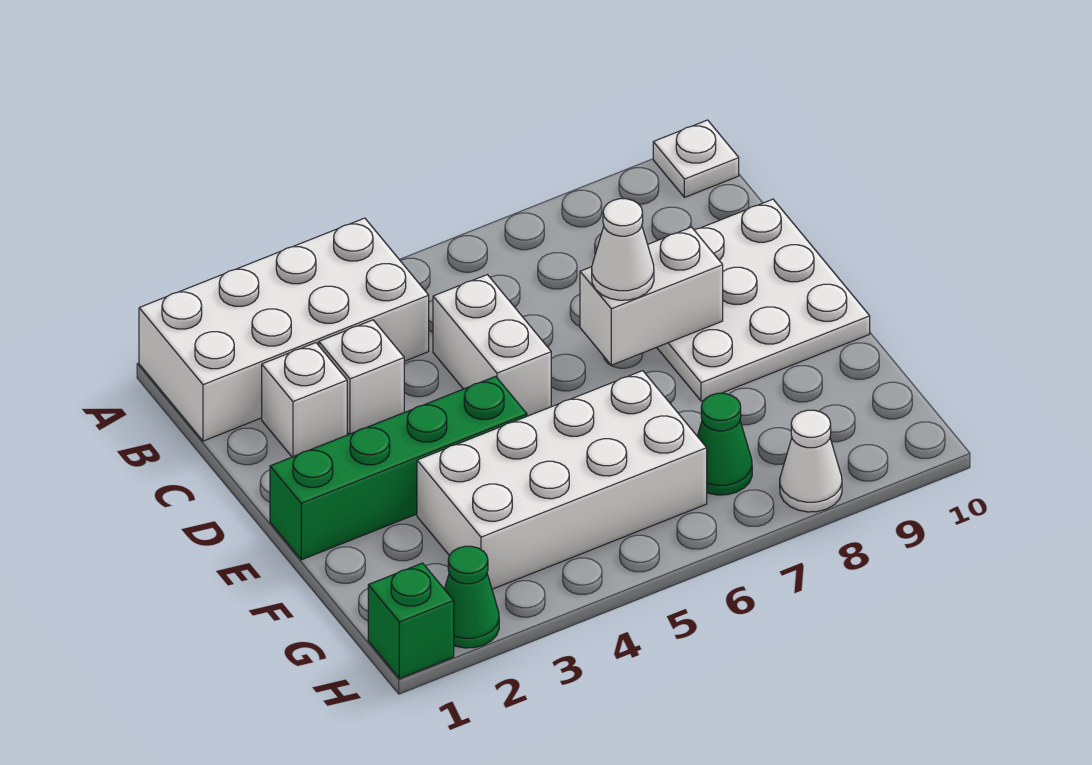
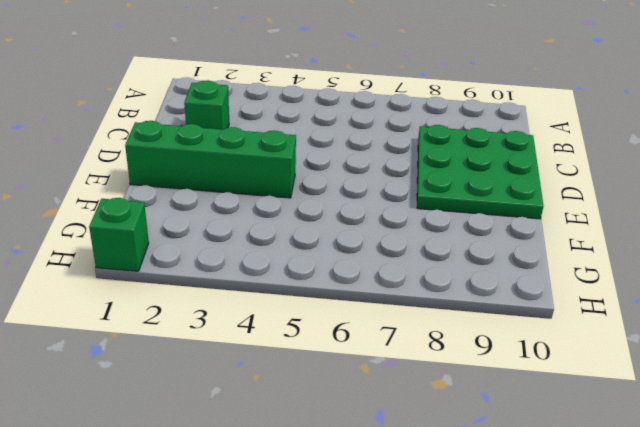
green 1x1 brick [184,80,229,129] -> white 1x1 brick [262,343,347,457]
green 3x3 plate [417,125,543,219] -> white 3x3 plate [657,199,870,401]
none -> white 2x4 brick [139,218,429,441]
none -> white 1x1 plate [653,120,739,197]
none -> white 1x1 brick [319,320,404,434]

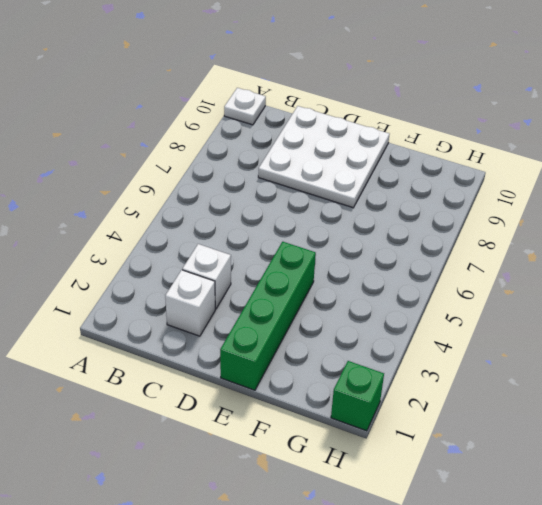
none -> white 2x4 brick [139,218,429,441]
none -> white 1x2 brick [433,275,551,416]
none -> white 2x4 brick [417,371,707,589]

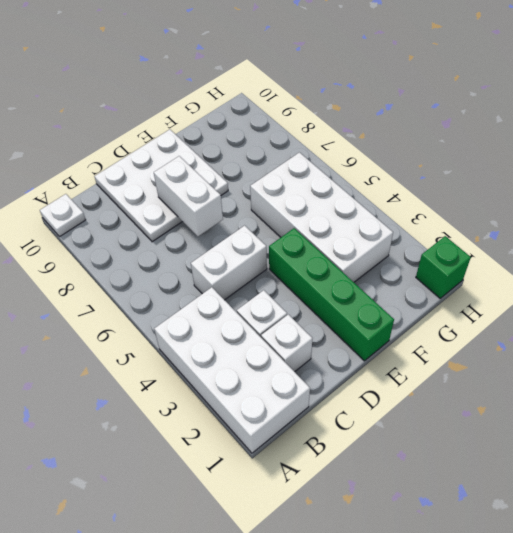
none -> green 1x1 cone [697,393,752,495]
none -> green 1x1 cone [445,546,499,648]
none -> white 1x1 cone [780,410,842,512]

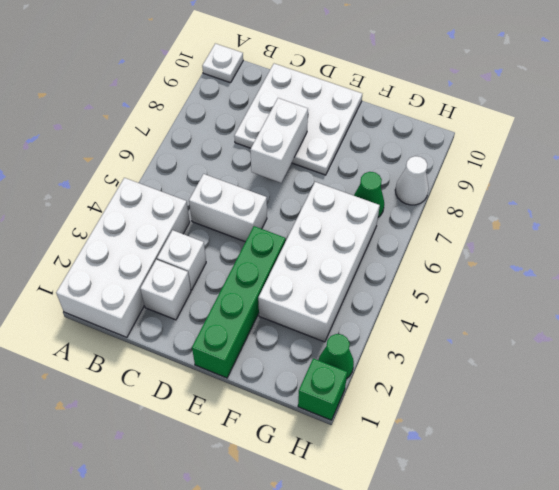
none -> white 1x1 cone [592,199,654,300]

